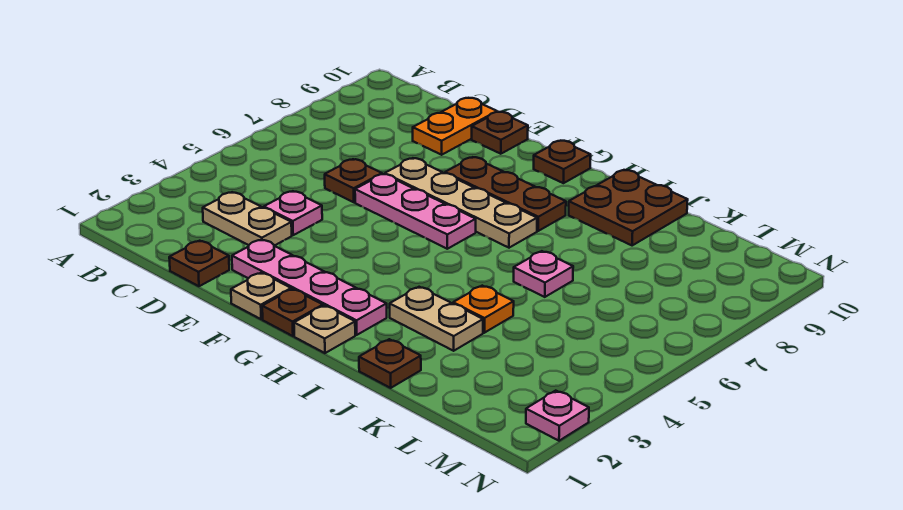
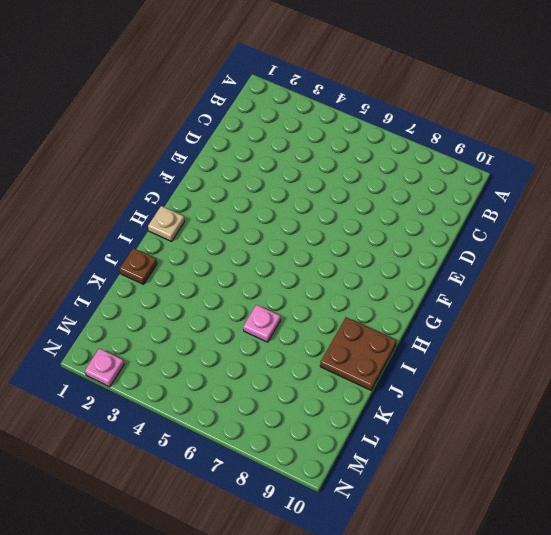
none -> tan 1x2 plate [203,192,292,246]
none -> brown 1x1 plate [169,241,229,286]
none -> pink 1x1 plate [264,191,322,235]

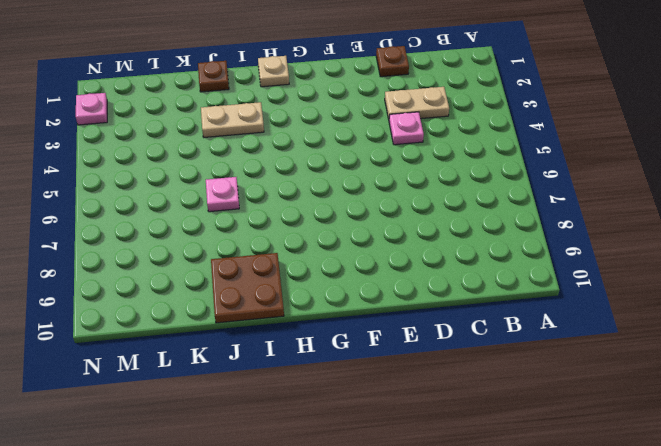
none -> brown 1x1 plate [325,159,382,202]
none -> orange 1x2 plate [413,98,497,155]
none -> pink 1x4 plate [232,240,387,335]

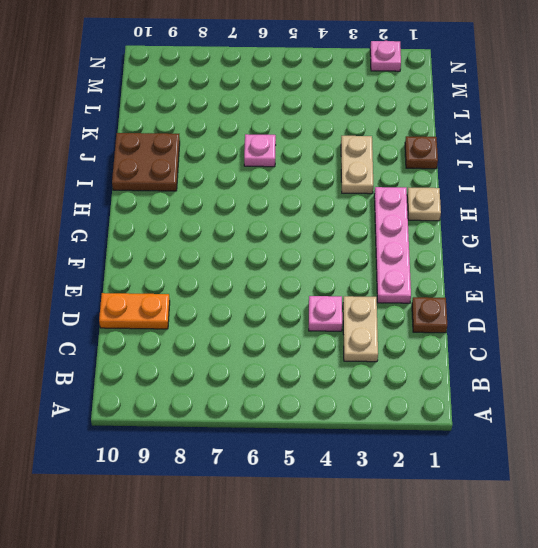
none -> brown 1x1 plate [325,159,382,202]
none -> pink 1x3 plate [355,174,476,249]
none -> tan 1x4 plate [385,158,537,248]

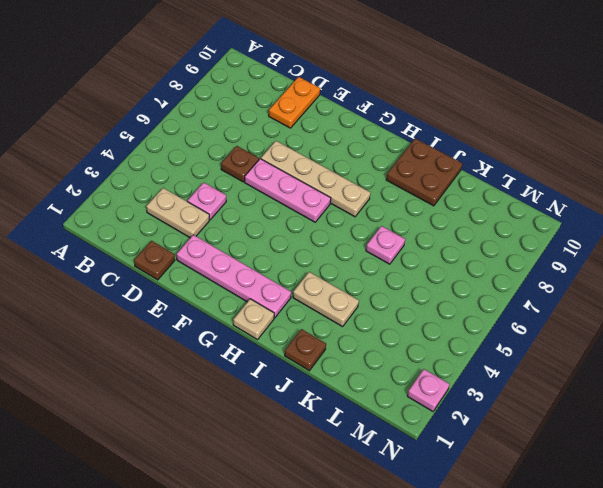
none -> brown 1x1 plate [472,112,528,154]
none -> tan 1x1 plate [231,273,291,319]
none -> brown 1x3 plate [445,157,566,231]

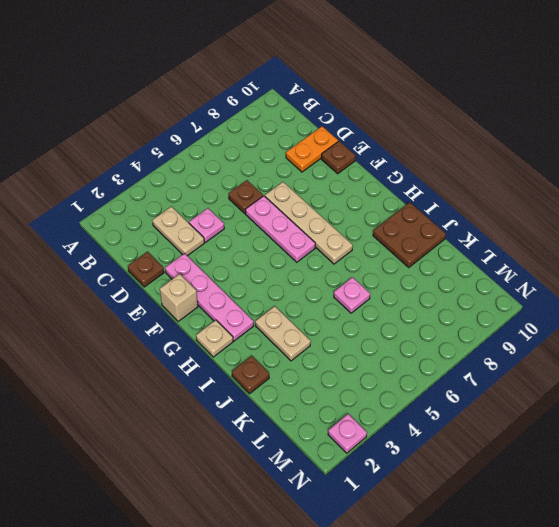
tan 1x1 brick [160,274,198,321] -> tan 1x1 plate [231,273,291,319]
none -> brown 1x3 plate [445,157,566,231]
none -> brown 1x1 plate [262,289,323,336]
none -> brown 1x1 plate [534,141,591,183]

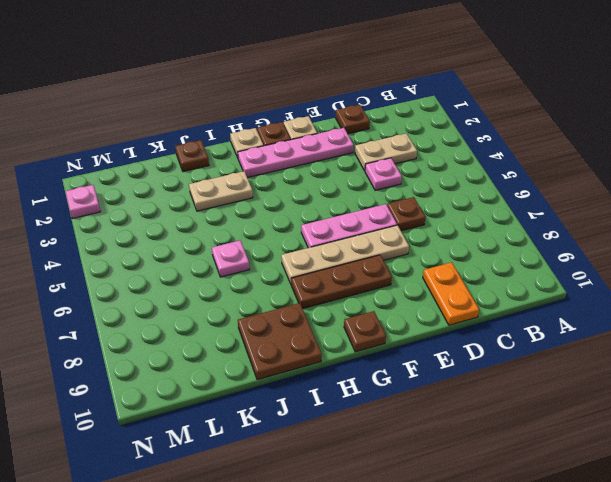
none -> brown 1x1 plate [472,112,528,154]
none -> orange 1x1 plate [453,286,514,333]

